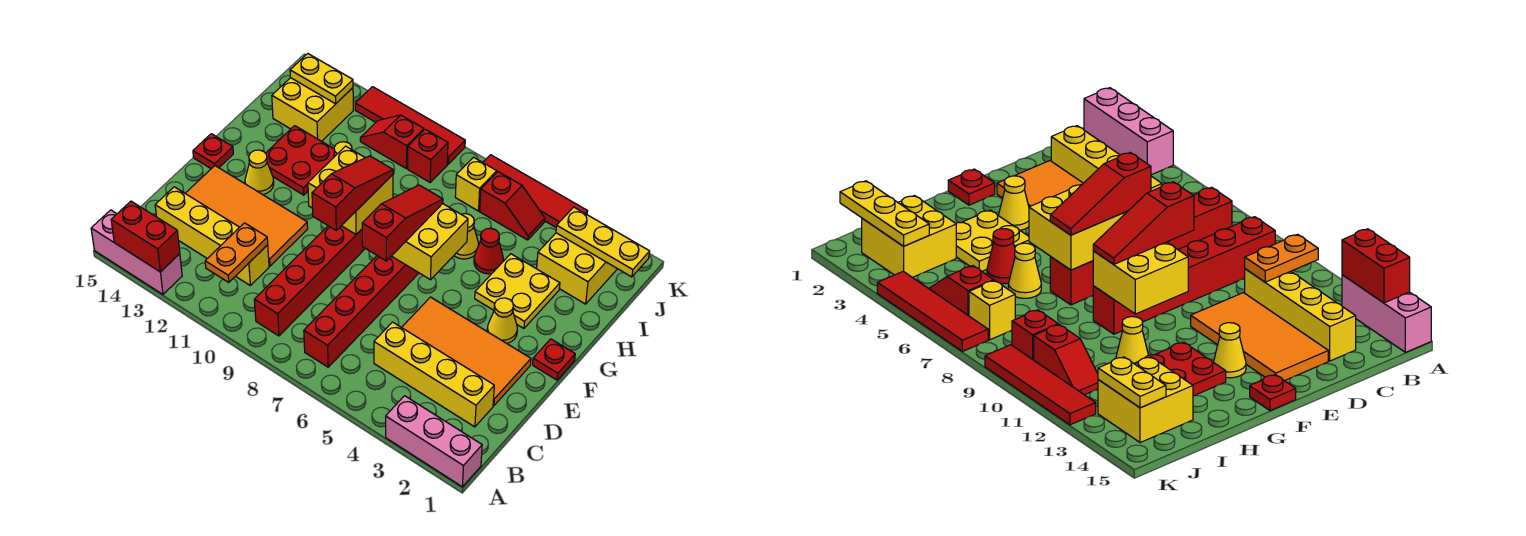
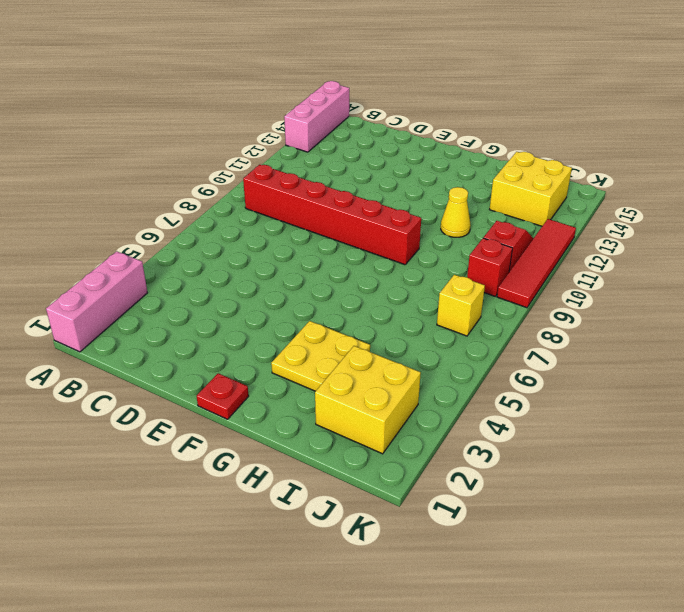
none -> red 1x6 brick [304,256,419,367]
none -> yellow 1x4 brick [374,322,494,427]
none -> yellow 1x4 brick [155,187,269,285]
none -> orange 2x4 tile [402,297,531,406]

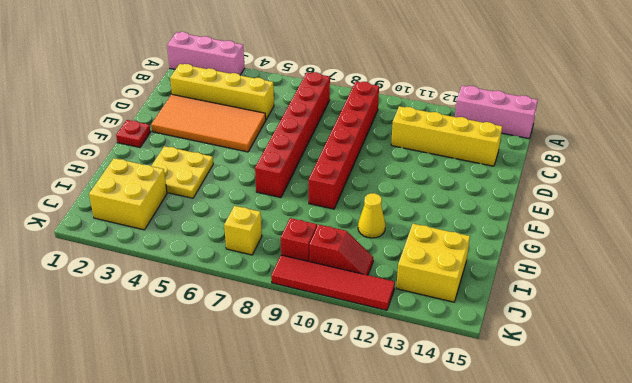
none -> orange 2x4 tile [185,166,308,266]
none -> yellow 1x1 cone [487,298,517,343]
none -> yellow 1x1 cone [245,150,274,195]
none -> red 1x1 plate [193,134,233,169]

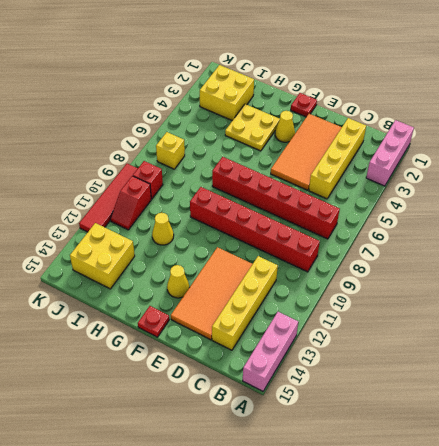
none -> red 2x2 plate [266,126,335,195]
none -> red 1x1 cone [474,228,503,274]
none -> yellow 1x1 cone [454,214,479,259]
none -> red 1x2 slope [480,172,545,240]

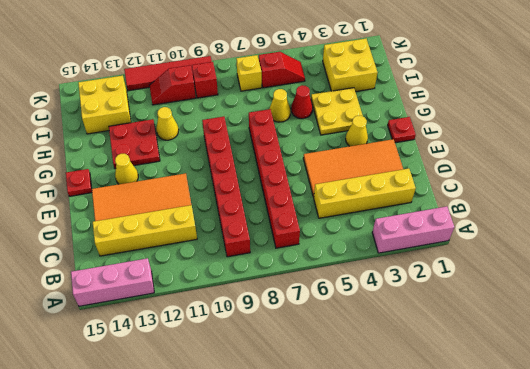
none -> red 1x4 tile [483,155,588,227]
none -> red 1x2 brick [111,201,180,272]
none -> orange 1x2 plate [205,223,268,282]
none -> yellow 2x2 brick [392,204,468,280]

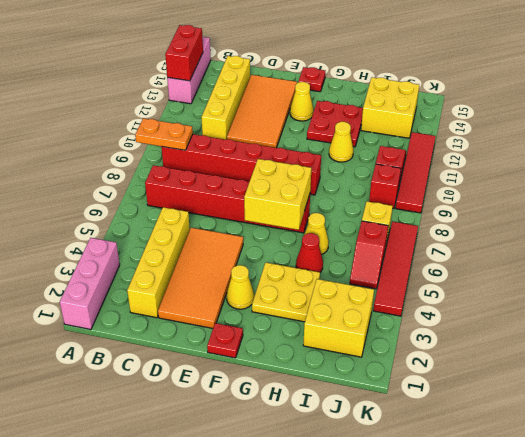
orange 1x2 plate [135,118,193,150] -> orange 1x2 plate moved to [205,223,268,282]
none -> yellow 2x2 brick [308,146,393,234]
none -> yellow 1x3 plate [556,207,650,277]
none -> yellow 1x2 plate [290,54,353,104]
none -> red 1x3 slope [362,185,443,261]

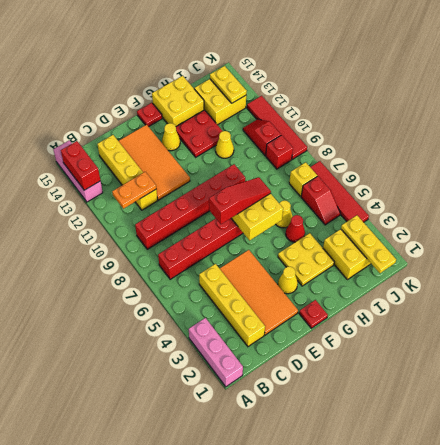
yellow 2x2 brick [152,76,204,126] -> yellow 2x2 brick moved to [308,146,393,234]
none -> red 1x3 slope [312,156,393,230]

